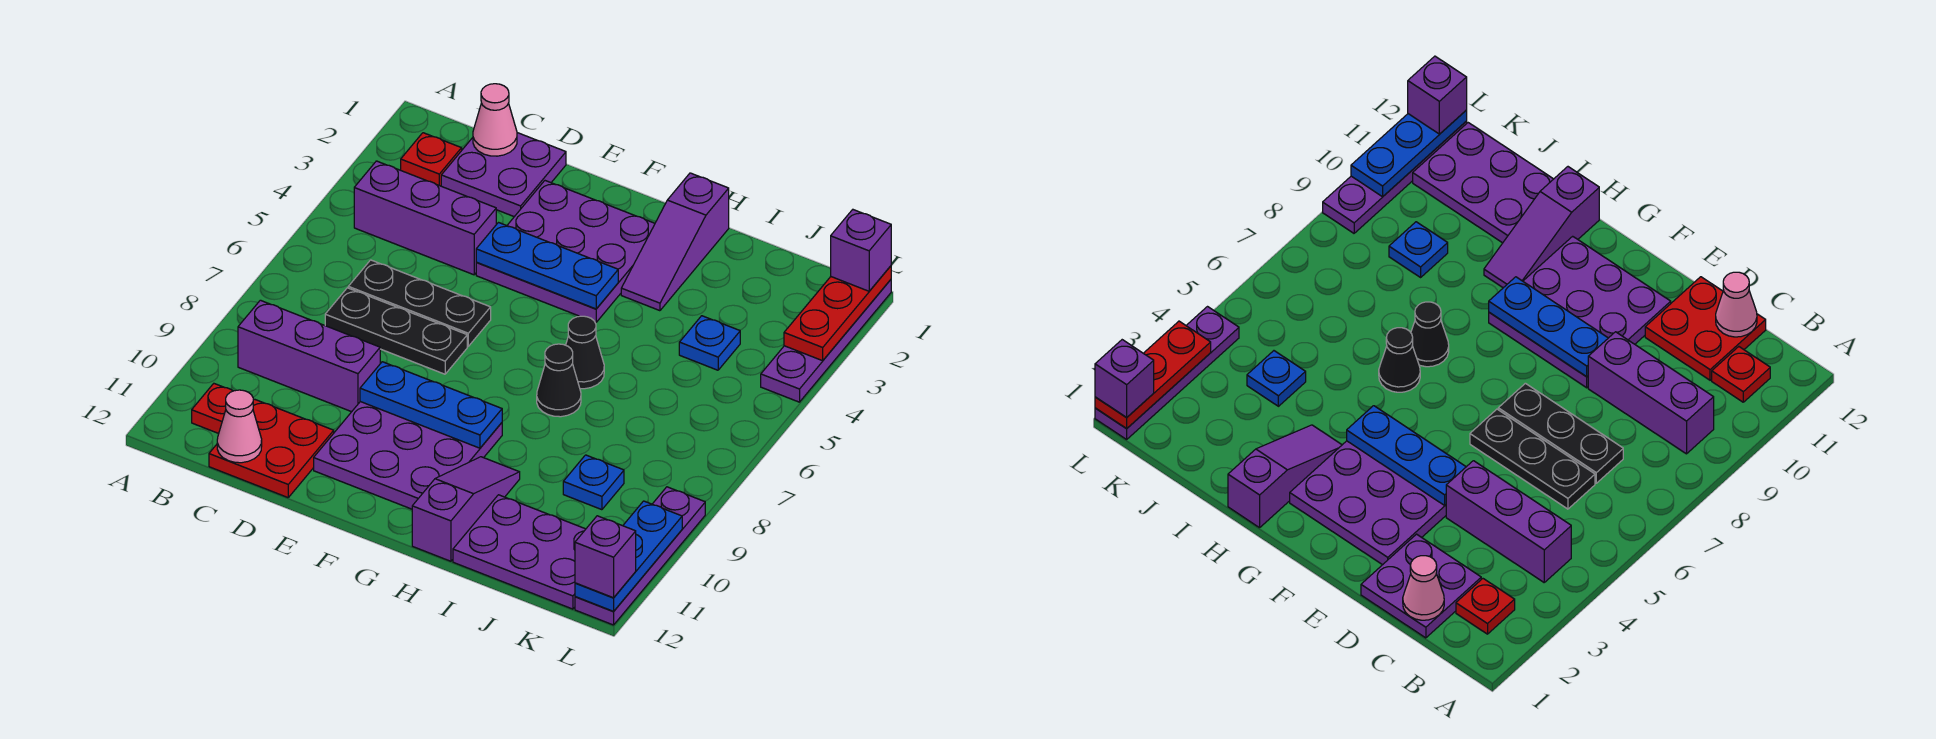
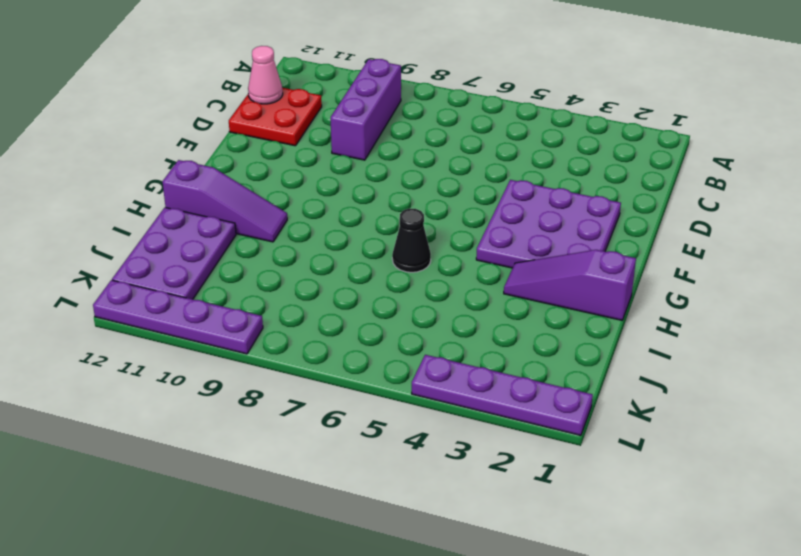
none -> red 1x1 plate [401,133,462,186]
none -> purple 1x3 brick [354,161,496,275]
none -> red 1x1 plate [192,384,232,434]

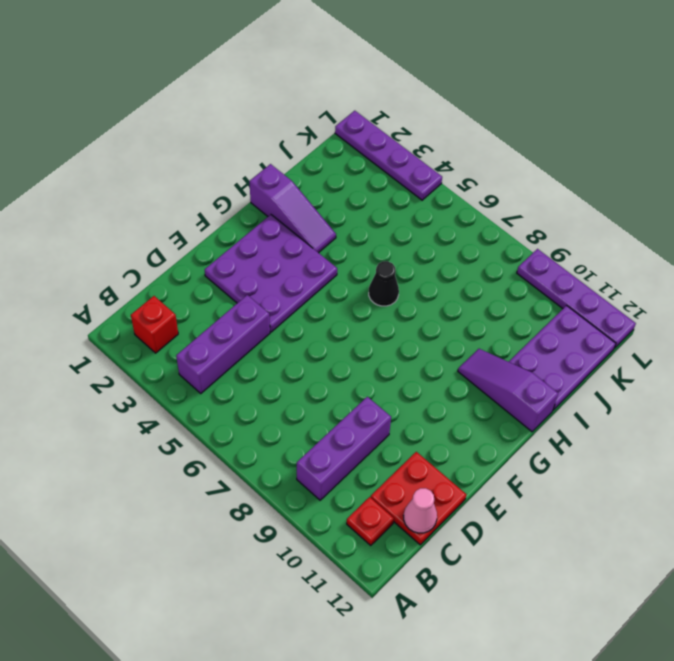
red 1x1 brick [131,296,178,353] -> red 1x1 plate [401,133,462,186]
none -> purple 2x2 plate [441,133,566,217]
none -> black 1x3 plate [348,260,491,346]
none -> black 1x3 plate [325,288,467,374]

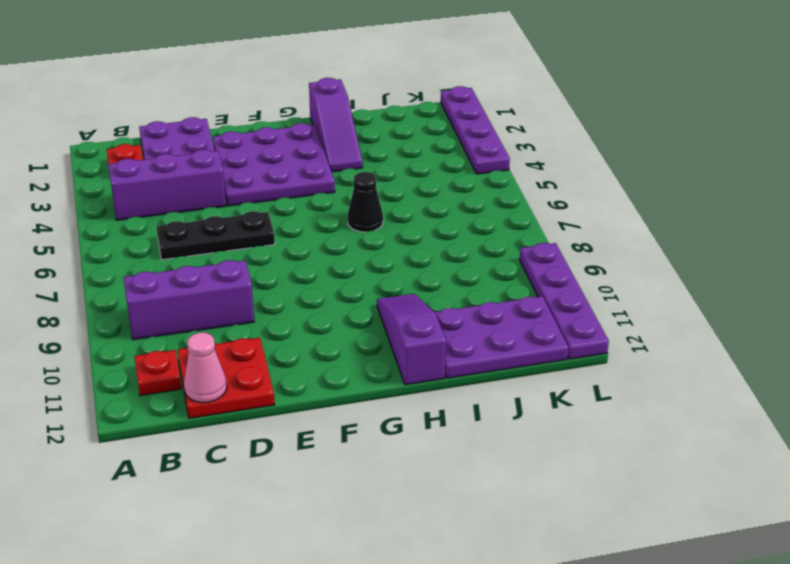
none -> black 1x3 plate [325,288,467,374]
none -> purple 3x3 plate [314,402,502,509]
none -> black 1x1 cone [537,344,581,417]

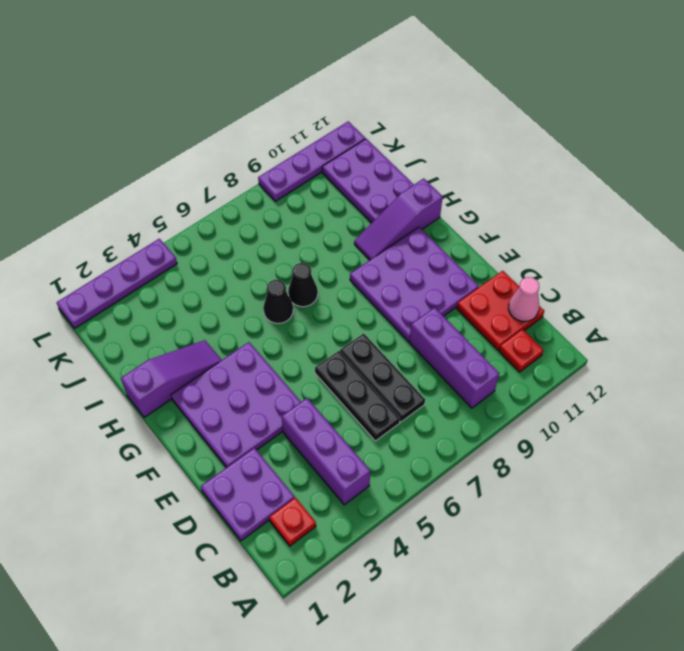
none -> blue 1x1 plate [679,316,740,370]
none -> blue 1x1 plate [563,455,624,510]
none -> pink 1x1 cone [473,84,517,156]

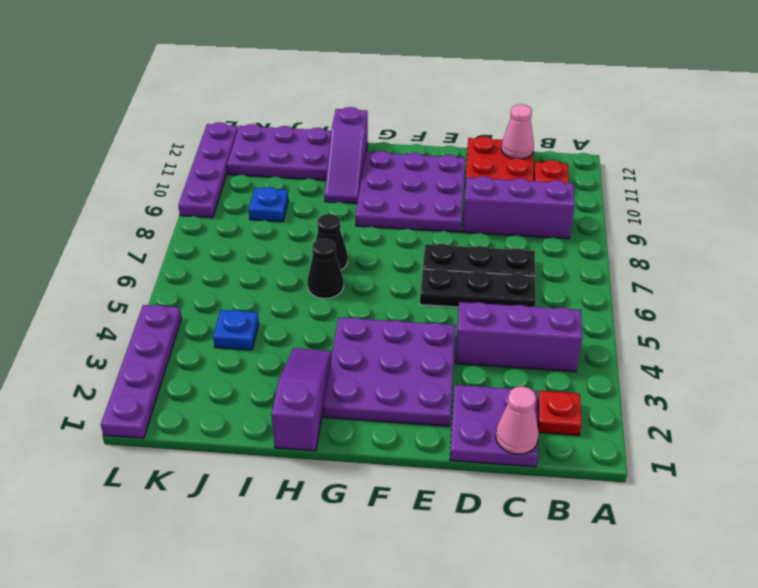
none -> blue 1x3 plate [476,223,618,309]
none -> blue 1x3 plate [360,362,502,448]
none -> red 1x3 plate [784,266,891,361]

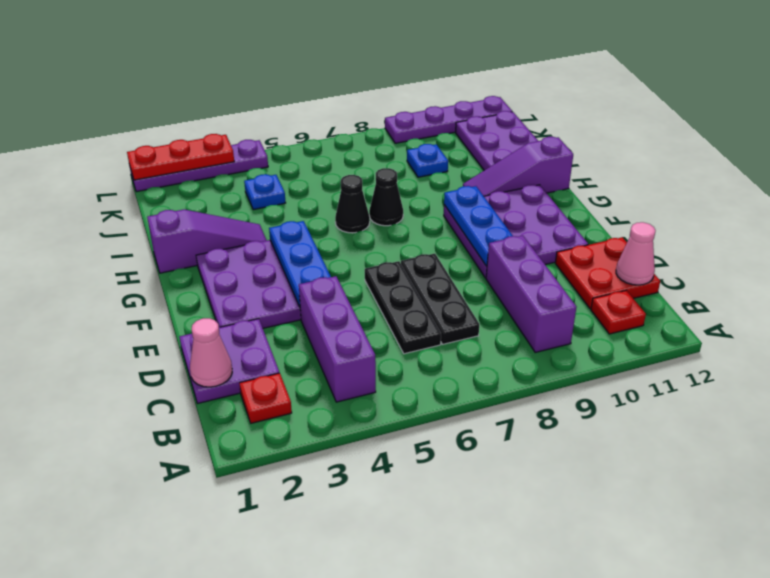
none -> blue 1x3 plate [575,501,682,611]
none -> purple 1x1 brick [831,210,891,291]
none -> purple 1x1 brick [575,516,636,598]

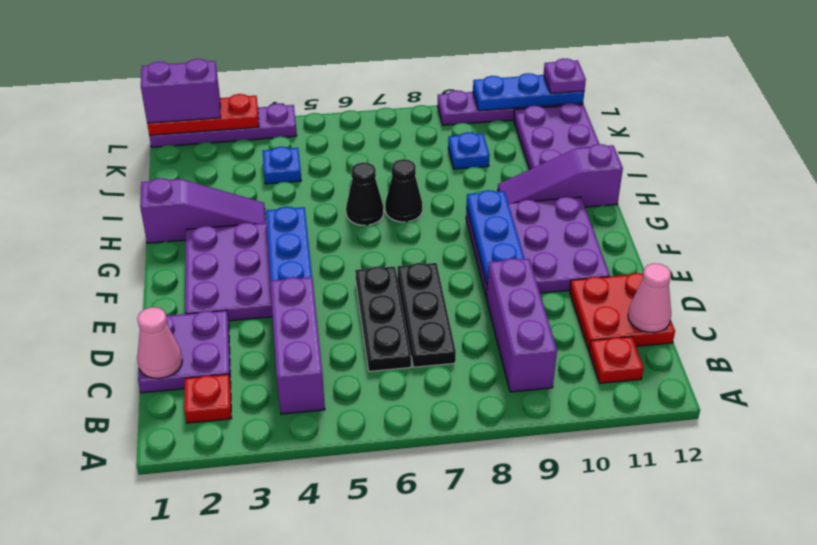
purple 1x2 brick [141,59,221,124] -> purple 1x1 brick [831,210,891,291]
purple 1x1 plate [544,59,586,94] -> purple 1x1 brick [575,516,636,598]

